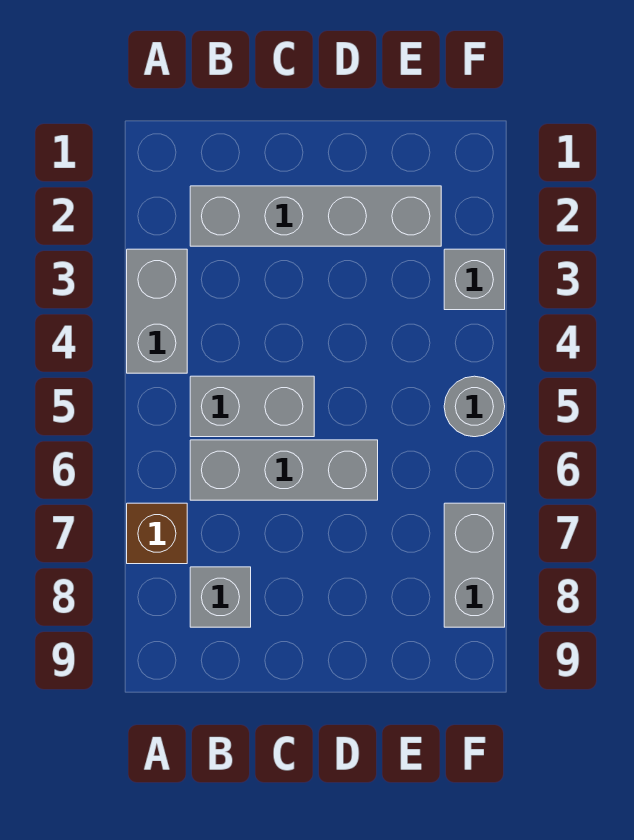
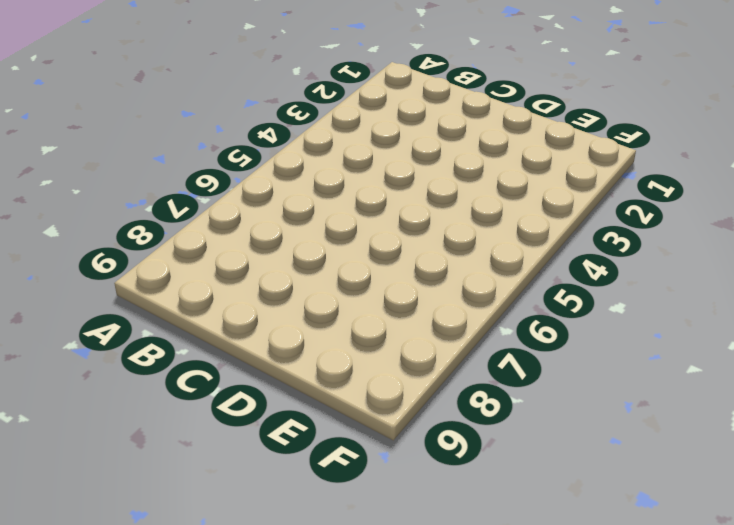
none -> grey 1x2 brick [127,249,187,373]
none -> brown 1x1 brick [127,503,187,564]

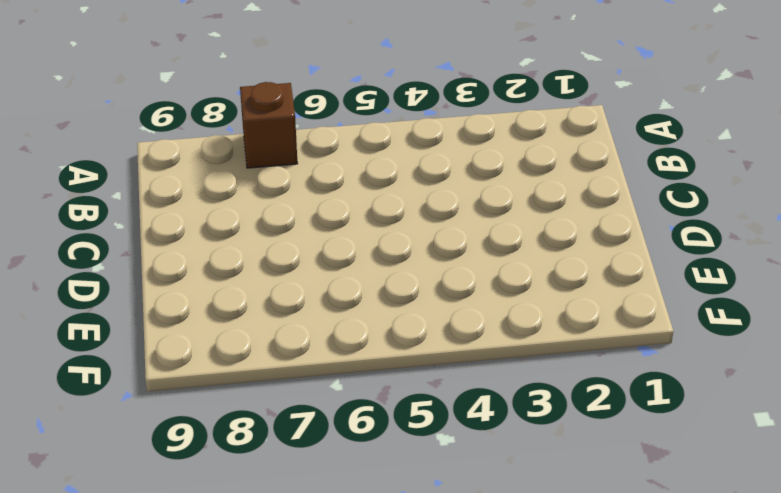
none -> grey 1x2 brick [127,249,187,373]
none -> grey 1x4 brick [190,186,441,246]

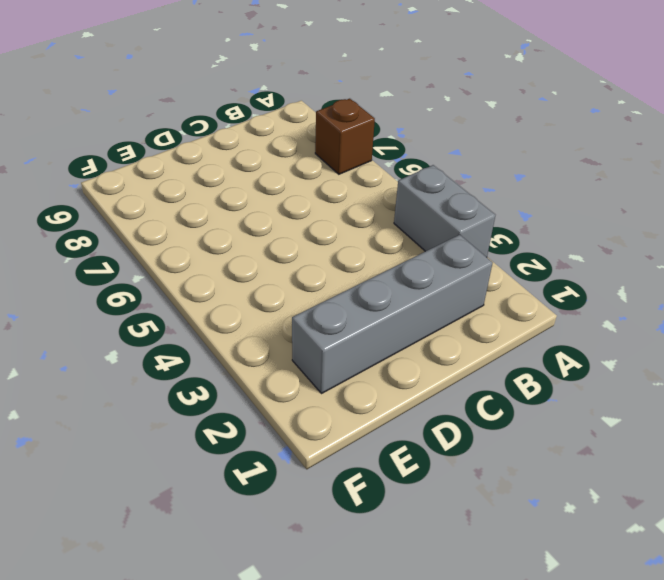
none -> grey 1x2 brick [190,376,314,437]
none -> grey 1x3 brick [190,440,378,500]

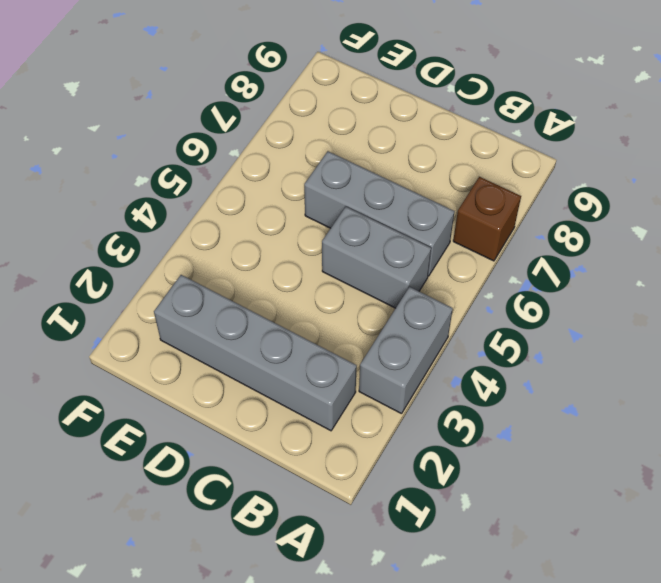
none -> grey 1x1 brick [190,567,251,627]
none -> grey 1x1 brick [444,249,505,310]

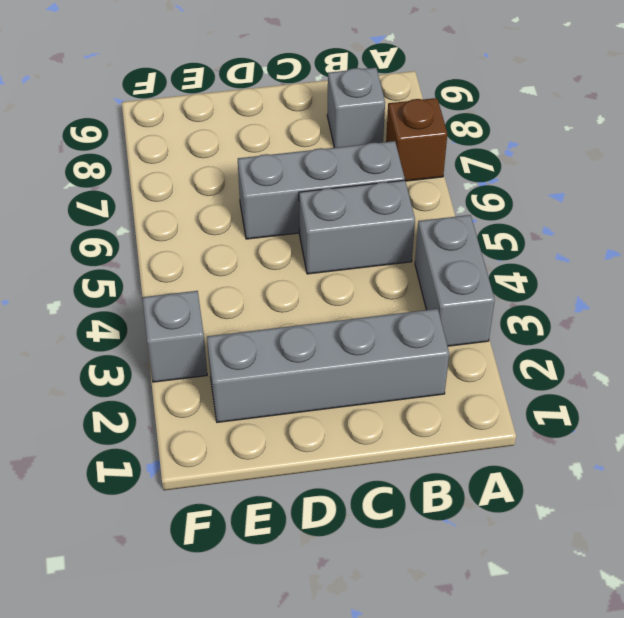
none -> grey 1x1 round brick [444,376,505,437]
none -> grey 1x2 brick [444,503,505,627]

